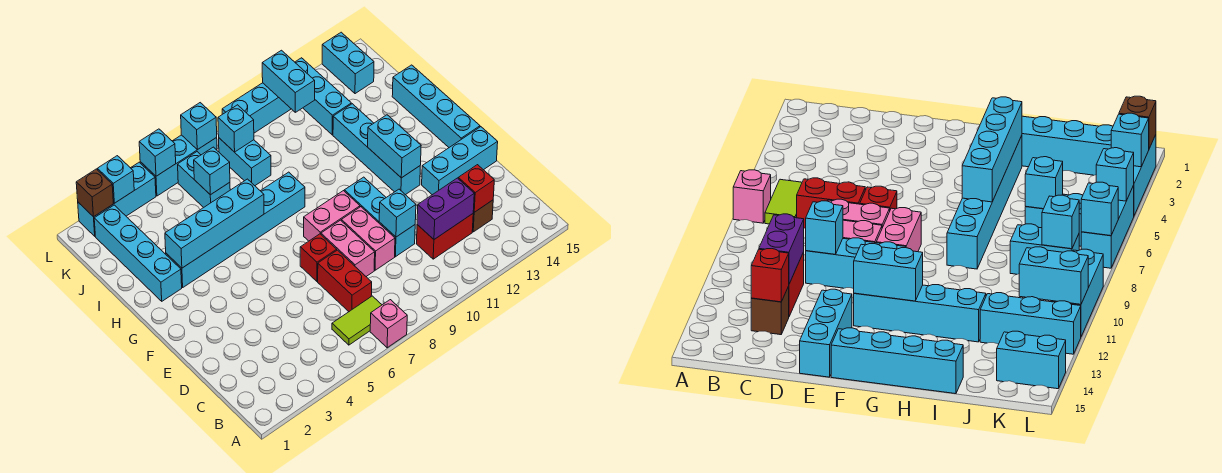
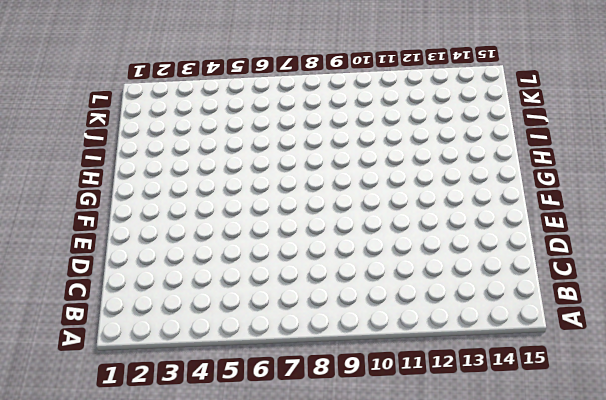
none -> pink 1x1 brick [370,300,407,348]
none -> lime 1x2 tile [332,296,382,345]
none -> red 1x2 brick [318,250,372,311]
none -> red 1x2 brick [417,214,473,259]

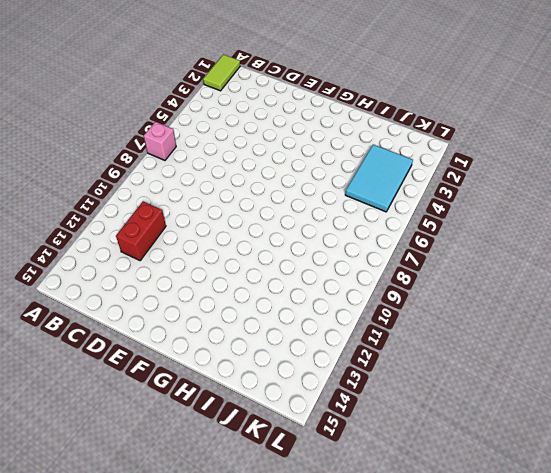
lime 1x2 tile [203,55,240,91] -> lime 1x2 tile moved to [332,296,382,345]
cyan 2x3 tile [345,144,413,212] -> none
none -> red 1x2 brick [318,250,372,311]
none -> brown 1x1 brick [472,200,493,232]
none -> pink 1x2 brick [321,220,375,276]
none -> pink 1x2 brick [341,207,395,270]

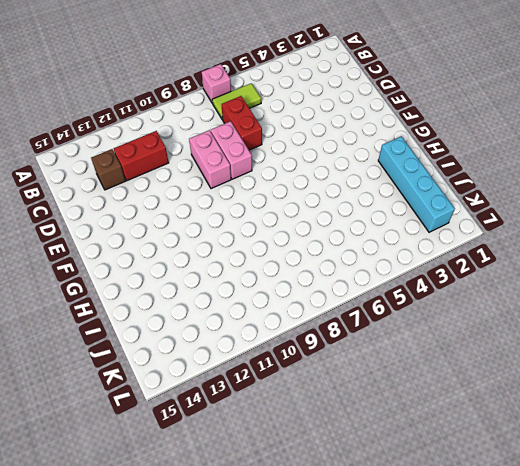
none -> cyan 1x3 brick [344,177,415,257]
none -> red 1x1 brick [300,234,337,281]
none -> cyan 1x3 brick [422,127,498,195]
none -> pink 1x2 brick [304,191,360,241]

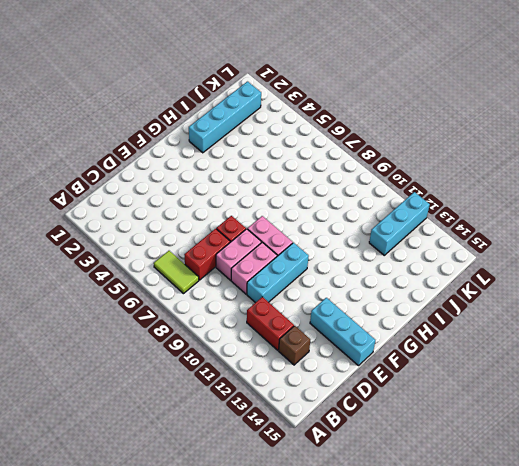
none -> pink 1x1 brick [370,300,407,348]
none -> cyan 1x4 brick [333,104,420,195]
none -> cyan 1x4 brick [392,65,480,147]
none -> cyan 1x6 brick [166,172,305,287]

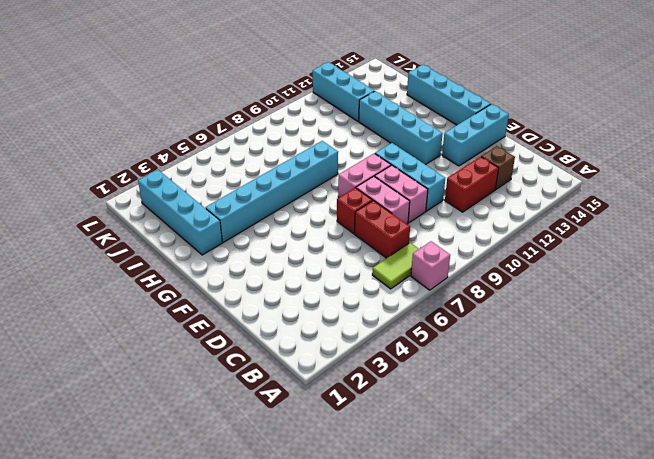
none -> cyan 1x2 brick [178,152,230,208]
none -> cyan 1x2 brick [219,138,271,186]
none -> cyan 1x2 brick [322,32,374,94]
none -> cyan 1x3 brick [78,162,156,236]

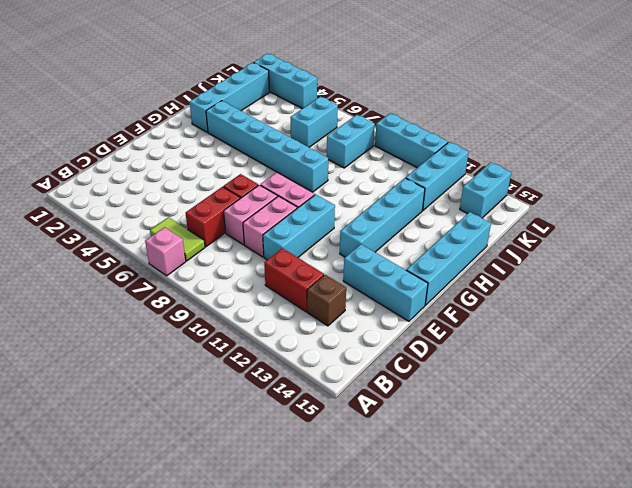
none -> cyan 1x3 brick [140,135,217,196]
none -> purple 1x2 brick [417,178,474,239]
none -> red 1x1 brick [458,165,494,212]
none -> cyan 1x1 brick [379,189,416,237]

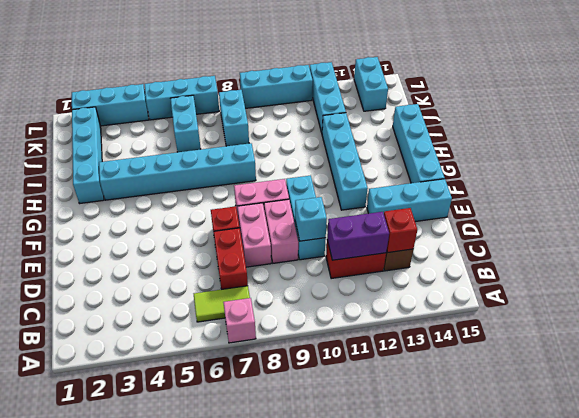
none -> cyan 1x2 brick [368,115,421,178]
none -> cyan 1x4 brick [165,179,264,268]
none -> cyan 1x1 brick [194,147,230,195]
none -> cyan 1x1 brick [218,105,254,152]

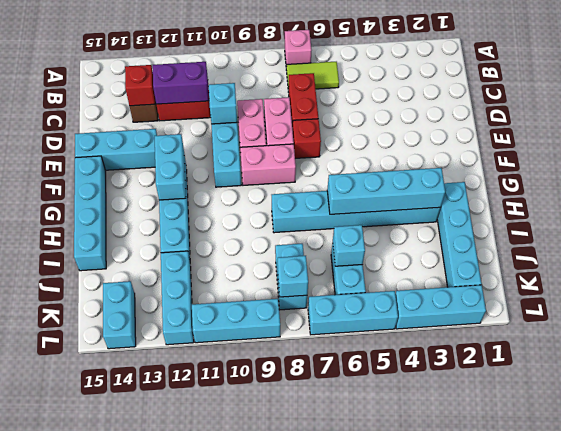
none -> cyan 1x2 brick [262,50,315,112]
none -> brown 1x1 brick [76,169,113,217]
none -> cyan 1x1 brick [97,156,134,203]
none -> cyan 1x1 brick [139,129,176,176]

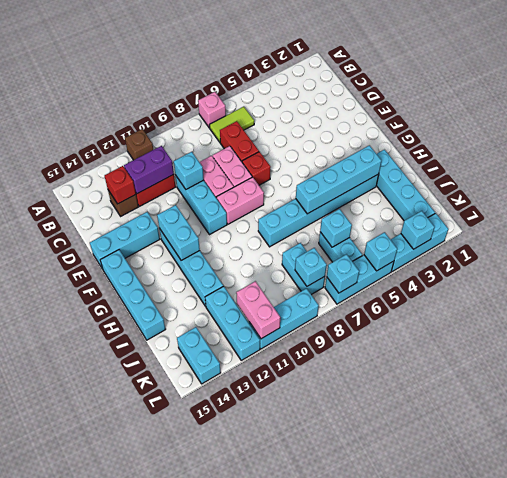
brown 1x1 brick [125,129,153,160] -> brown 1x1 brick moved to [76,169,113,217]
pink 1x2 brick [236,281,280,339] -> cyan 1x2 brick [262,50,315,112]

